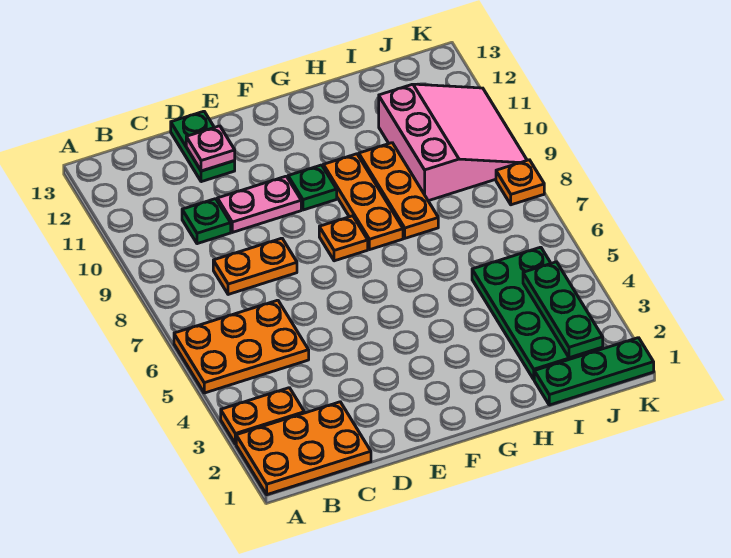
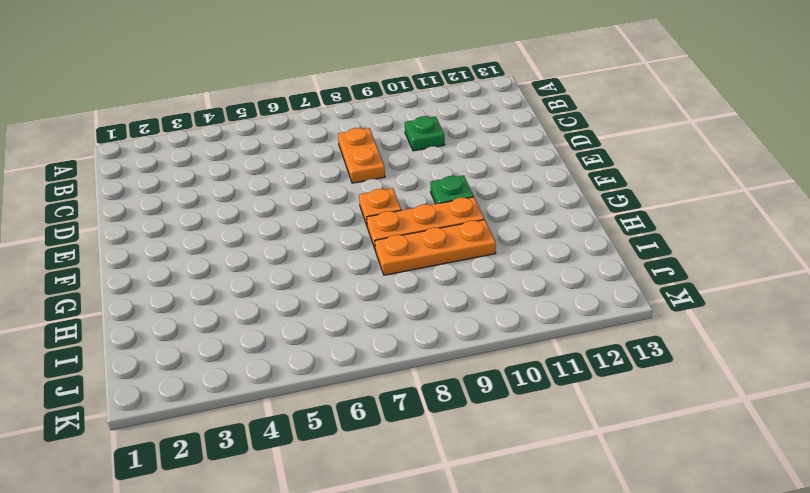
none -> orange 2x3 plate [236,402,371,495]
none -> orange 1x2 plate [221,388,304,444]
none -> orange 2x3 plate [174,300,309,393]

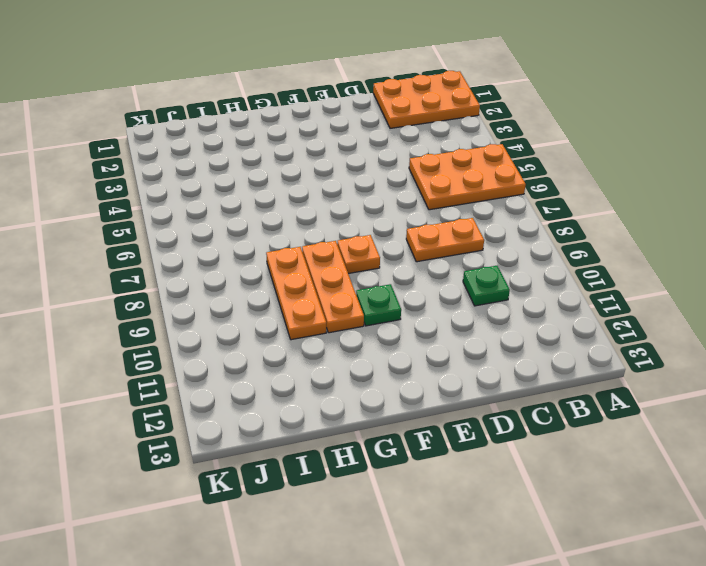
none -> orange 1x2 plate [221,388,304,444]
none -> pink 1x2 plate [217,176,301,232]
none -> green 1x2 plate [171,111,235,182]

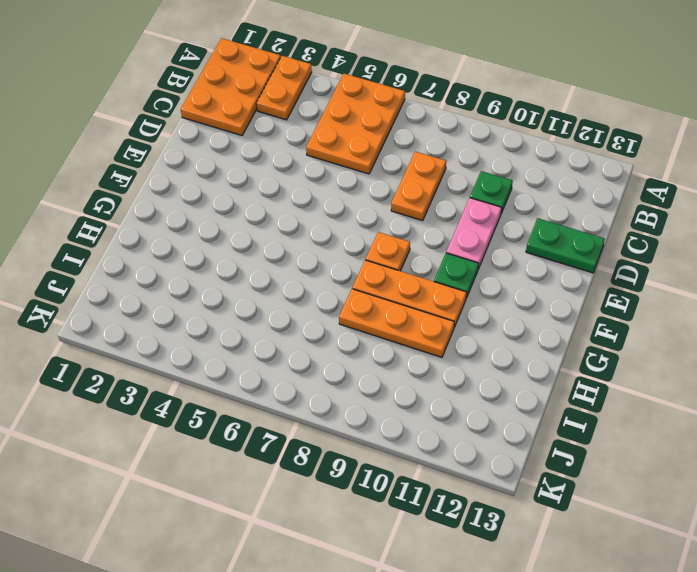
none -> green 1x3 plate [534,338,654,405]
none -> green 2x4 plate [472,247,603,379]
none -> pink 3x3 slope [379,84,527,201]

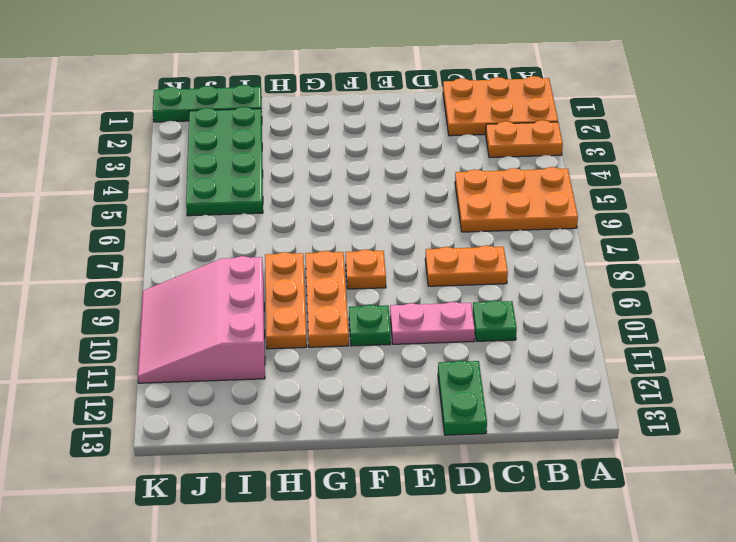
none -> orange 1x1 plate [496,160,544,205]
none -> pink 1x1 plate [186,126,235,171]
none -> green 1x3 plate [523,262,603,358]

